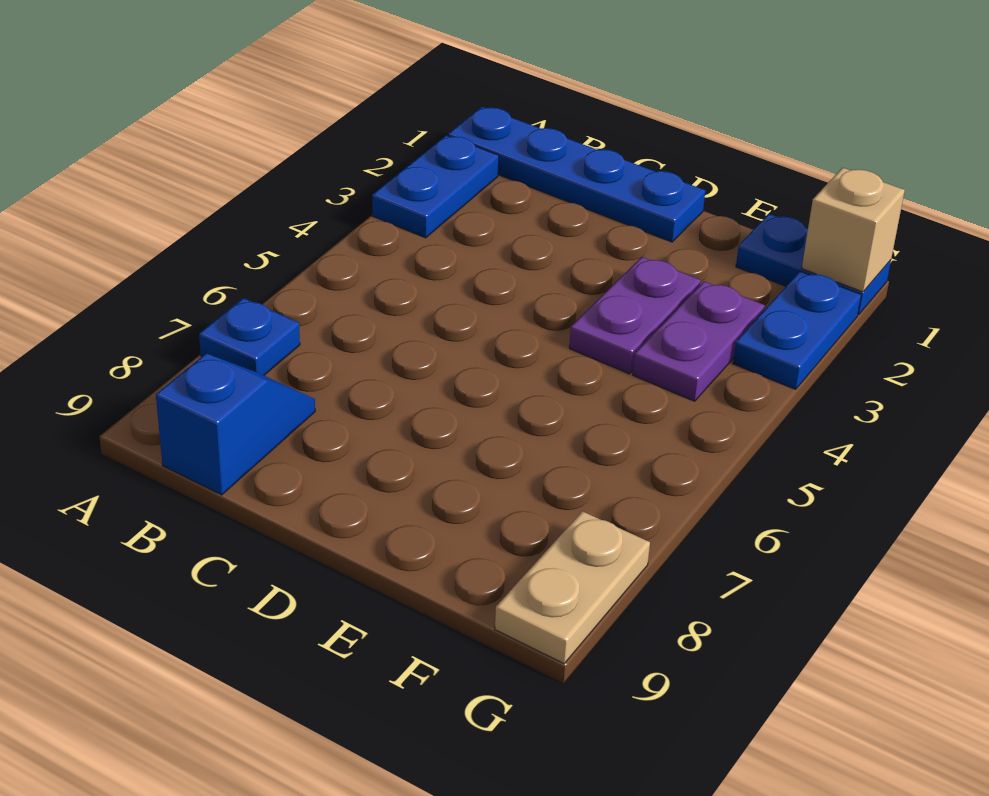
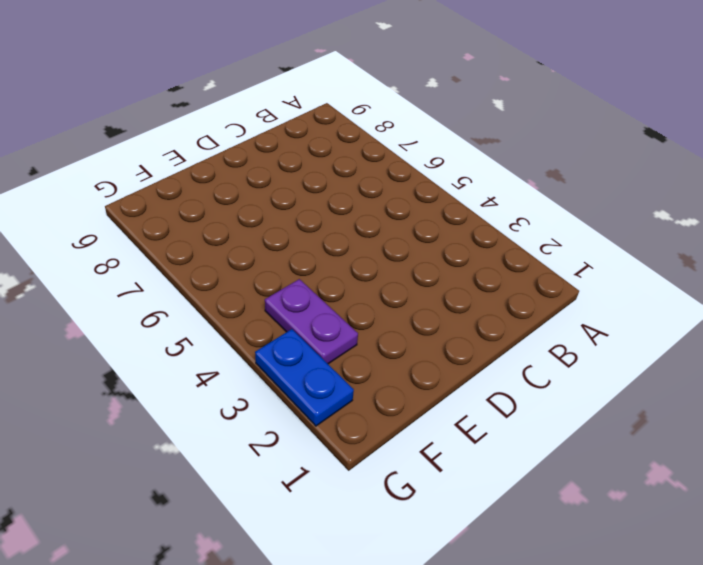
none -> blue 1x4 plate [448,107,705,242]
none -> blue 1x2 plate [372,135,499,238]

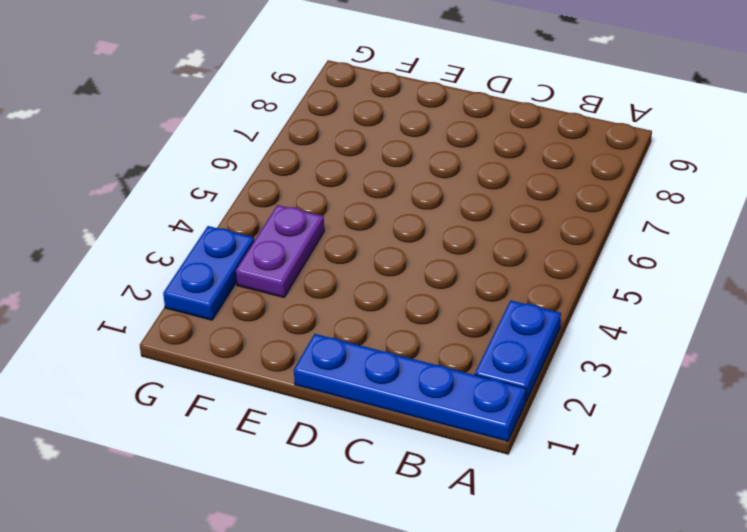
none -> blue 1x1 plate [199,298,300,375]
none -> blue 1x2 slope [156,353,315,495]

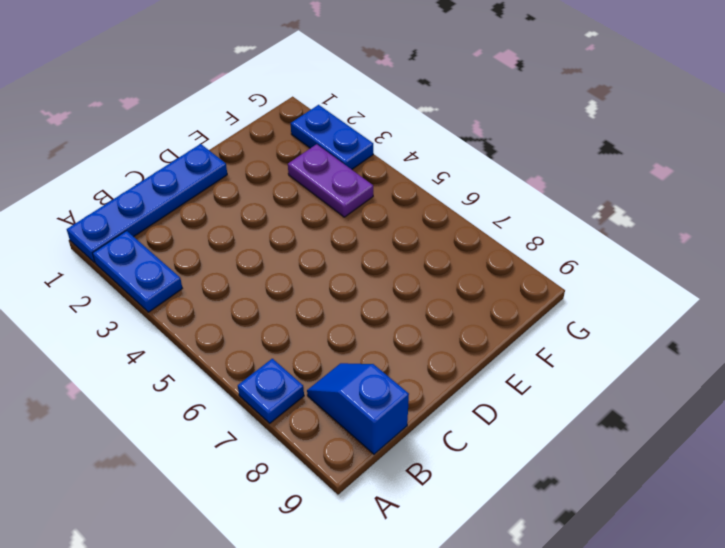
none -> purple 1x2 plate [569,257,701,374]
none -> blue 1x2 plate [736,214,891,315]

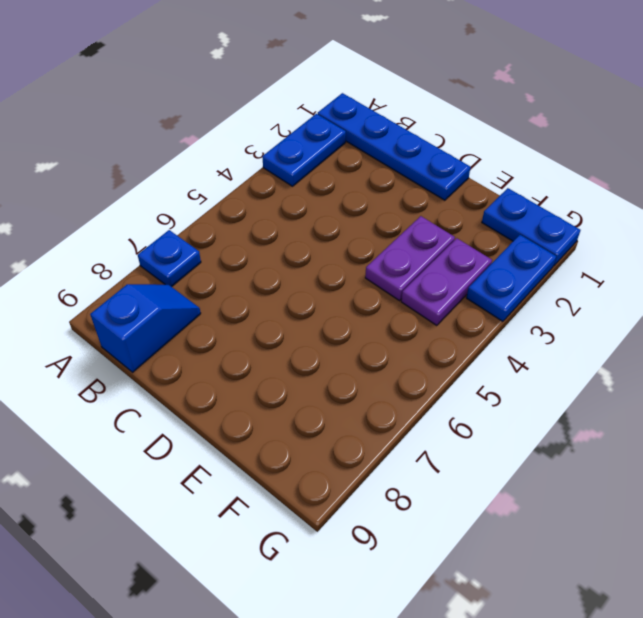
none -> tan 1x2 plate [495,511,650,664]
none -> tan 1x1 brick [802,168,905,292]

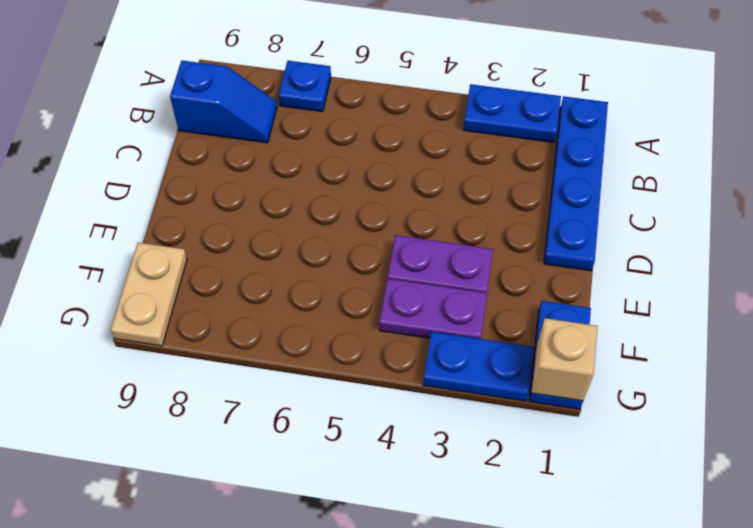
tan 1x2 plate [111,243,187,346] -> tan 1x2 plate turned to [495,511,650,664]

